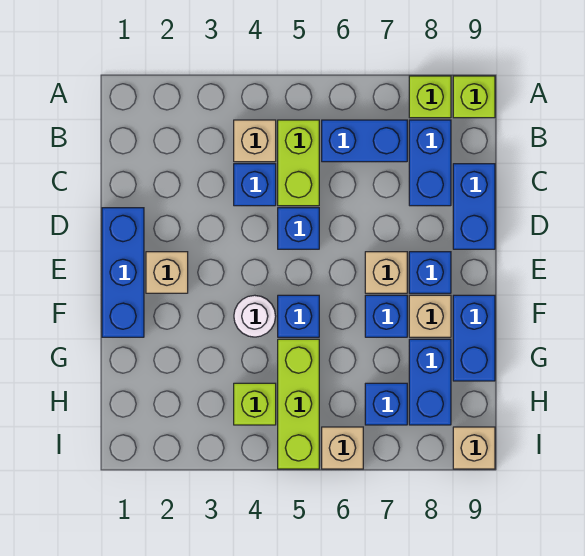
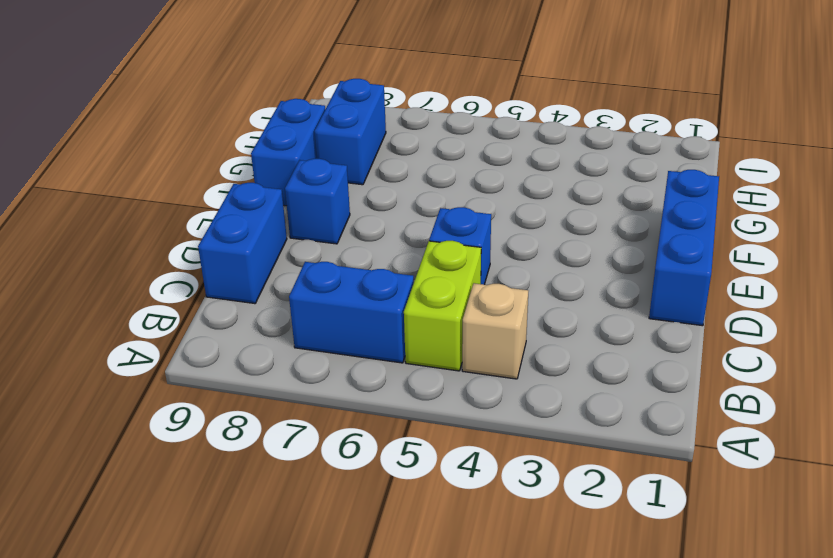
none -> lime 1x1 brick [409,76,451,118]
none -> lime 1x1 brick [453,76,495,118]
none -> blue 1x2 brick [409,120,451,206]

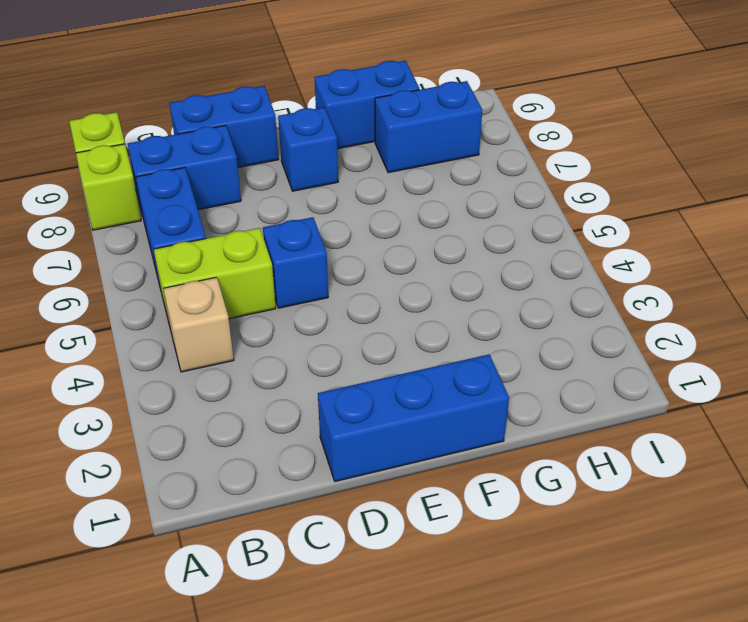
none -> blue 1x1 brick [234,164,276,206]
none -> tan 1x1 brick [146,252,188,293]
none -> tan 1x1 brick [365,252,407,293]

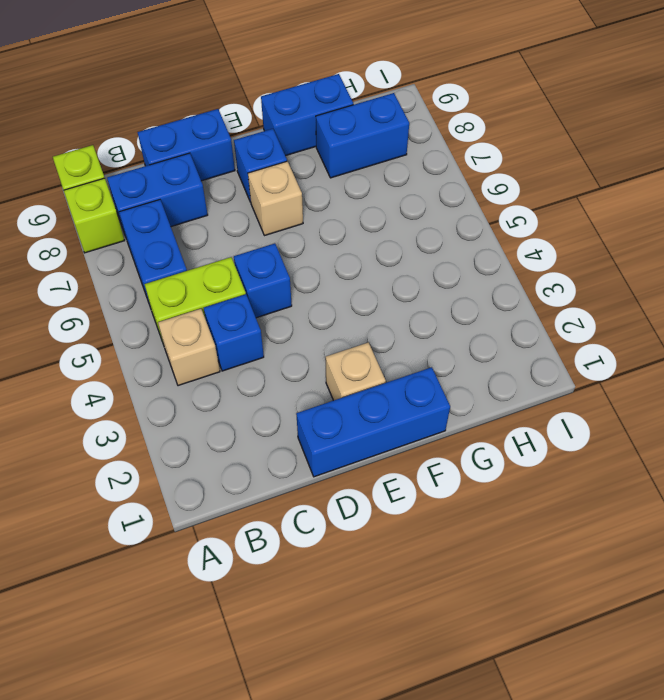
none -> white 1x1 round brick [234,295,276,337]
none -> blue 1x1 brick [278,295,319,337]
none -> blue 1x1 brick [365,295,407,337]

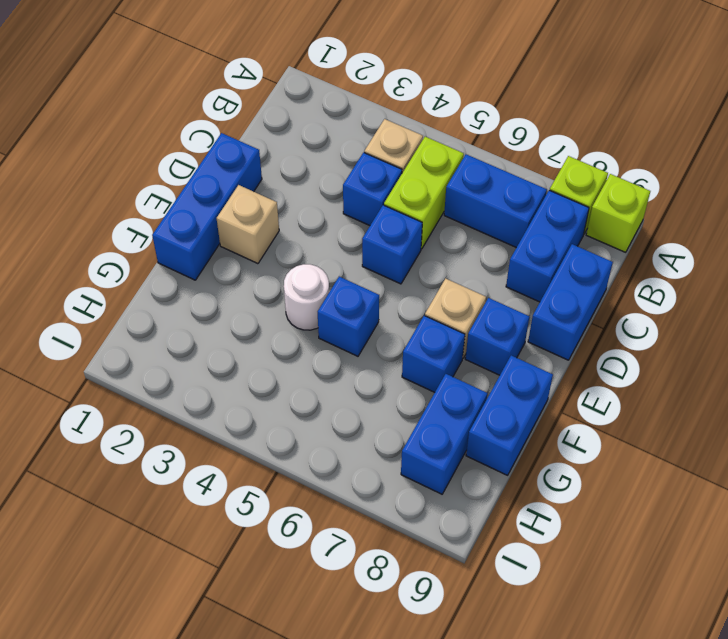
none -> tan 1x1 brick [409,295,451,337]
none -> lime 1x3 brick [278,339,319,469]
none -> lime 1x1 brick [234,383,276,425]

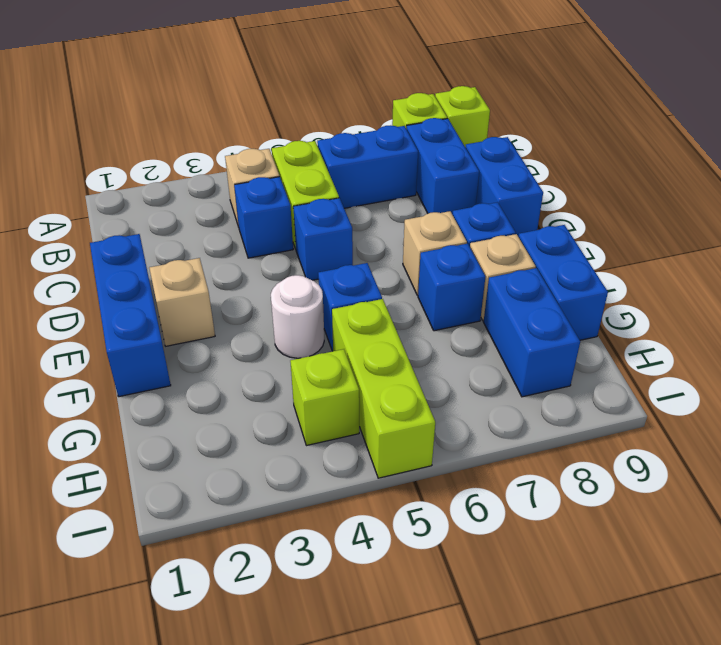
none -> blue 1x1 brick [365,383,407,425]
none -> tan 1x1 brick [322,427,363,469]
none -> tan 1x1 brick [453,427,495,469]

